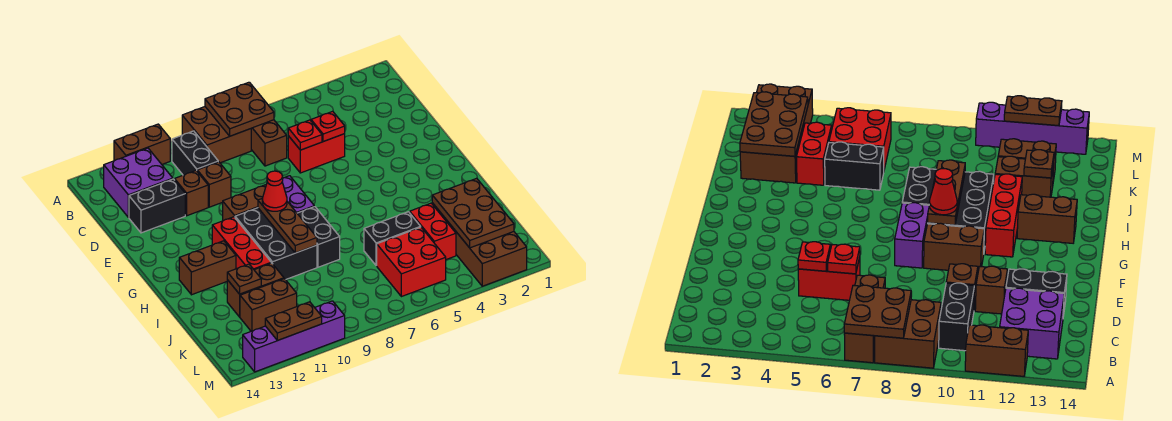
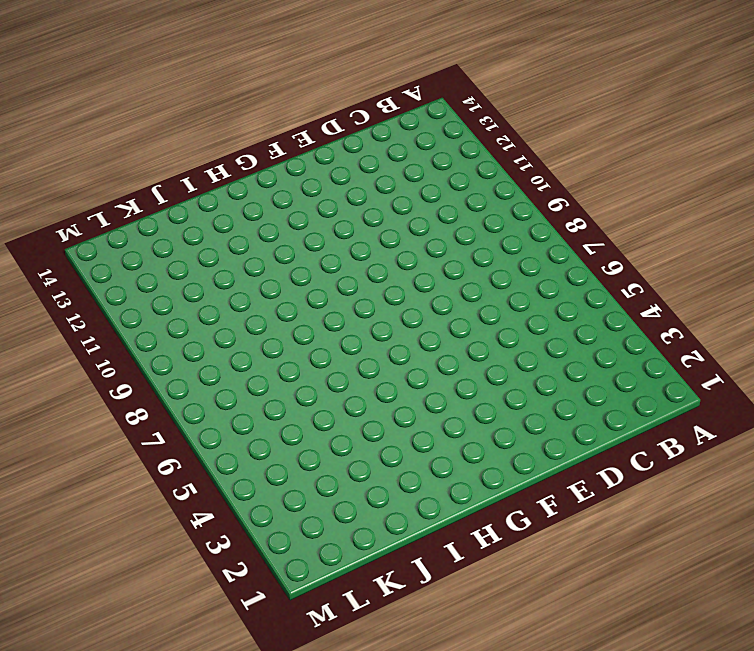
none -> brown 1x3 brick [251,120,287,166]
none -> brown 2x2 brick [182,107,251,163]
none -> brown 1x2 brick [114,124,170,164]
none -> black 1x2 brick [172,131,218,175]

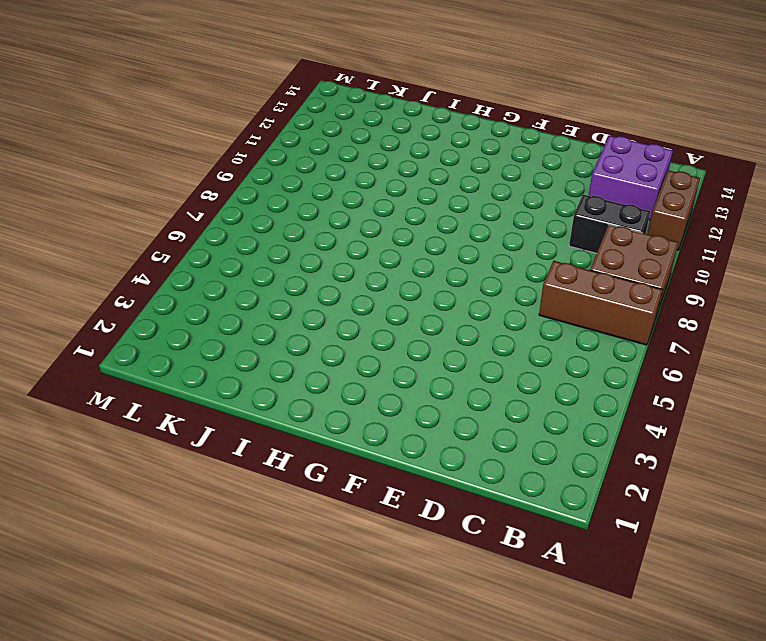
none -> red 1x2 brick [288,134,345,173]
none -> brown 1x1 brick [197,162,231,207]
none -> brown 1x1 brick [175,171,208,216]
none -> black 1x2 brick [129,179,185,233]

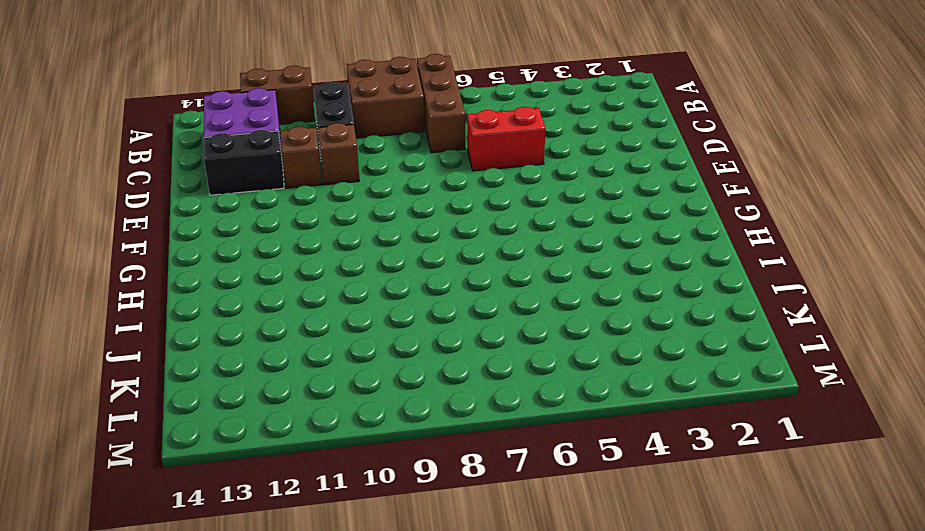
none -> purple 1x2 brick [282,176,314,213]
none -> brown 1x2 brick [223,185,266,221]
none -> black 2x3 brick [235,208,317,280]
none -> red 1x3 brick [212,217,271,270]

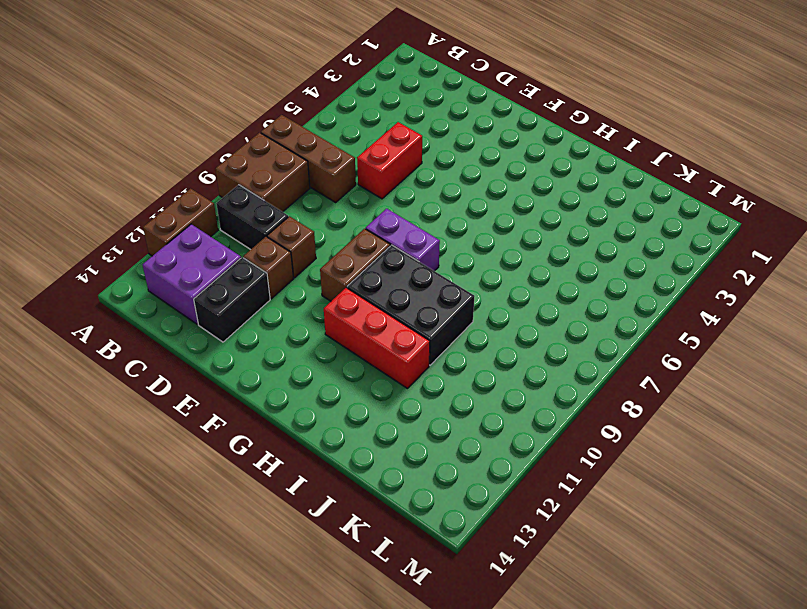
none -> black 1x2 brick [297,207,340,267]
none -> brown 1x2 brick [179,241,236,295]
none -> brown 2x4 brick [432,203,527,286]
none -> red 1x2 brick [410,203,456,260]

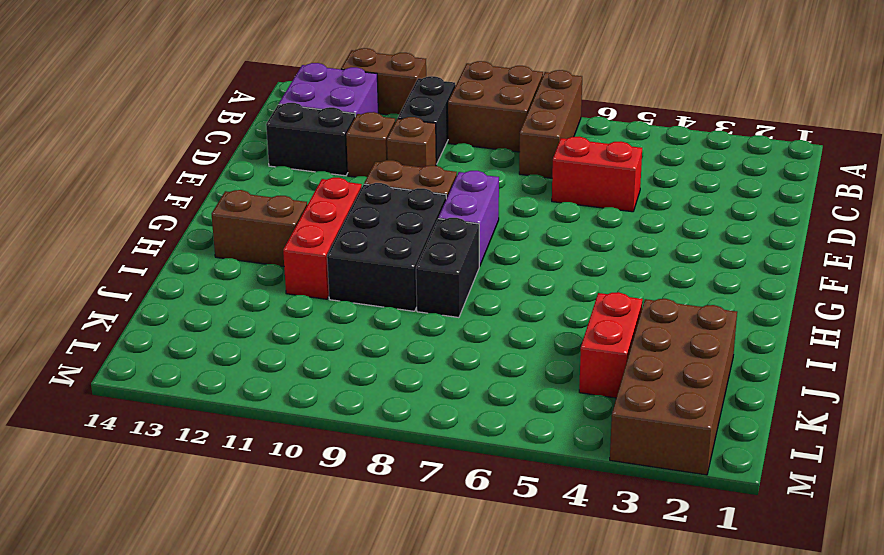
none -> black 1x2 brick [364,212,420,266]
none -> brown 1x2 brick [227,263,284,317]
none -> red 2x2 brick [377,227,446,297]
none -> brown 1x2 brick [240,279,297,331]

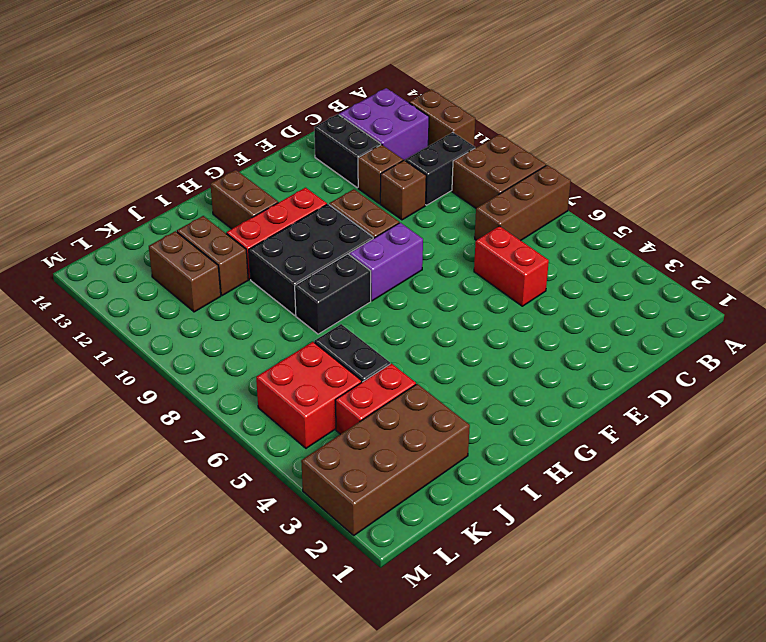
none -> purple 1x4 brick [243,301,345,372]
none -> brown 2x2 plate [205,82,274,136]
none -> red 1x1 plate [311,111,345,142]
none -> red 1x1 plate [288,120,322,150]

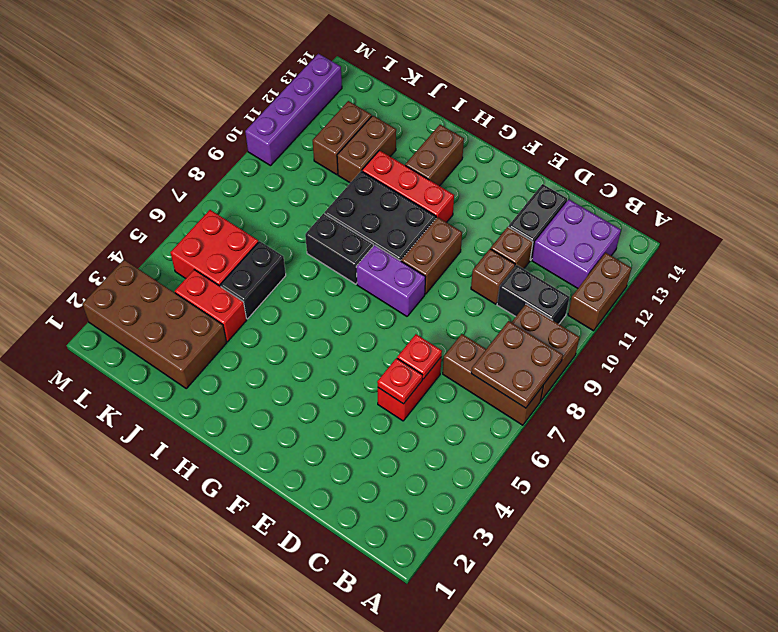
none -> brown 1x3 plate [258,199,317,253]
none -> brown 2x3 plate [432,178,514,248]
none -> brown 1x1 plate [227,264,261,294]
none -> brown 1x2 plate [265,302,322,341]

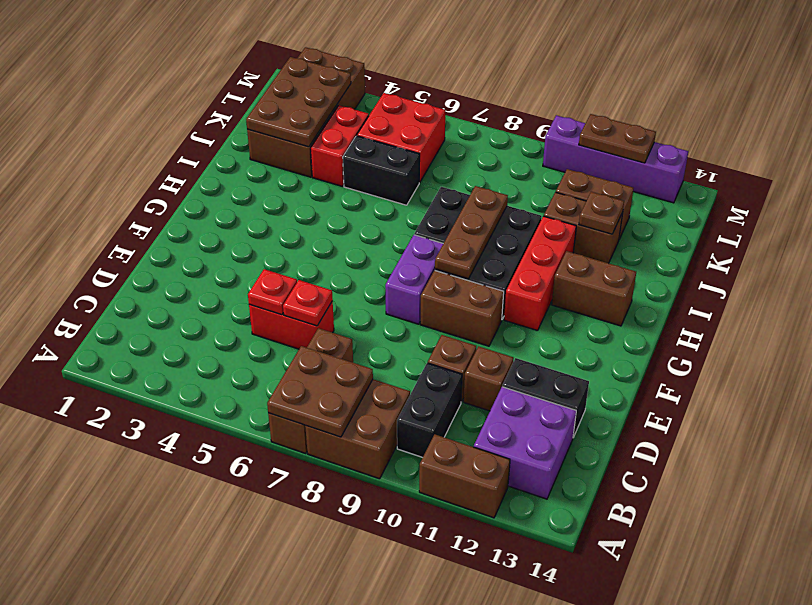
none -> red 1x1 cone [262,171,287,211]

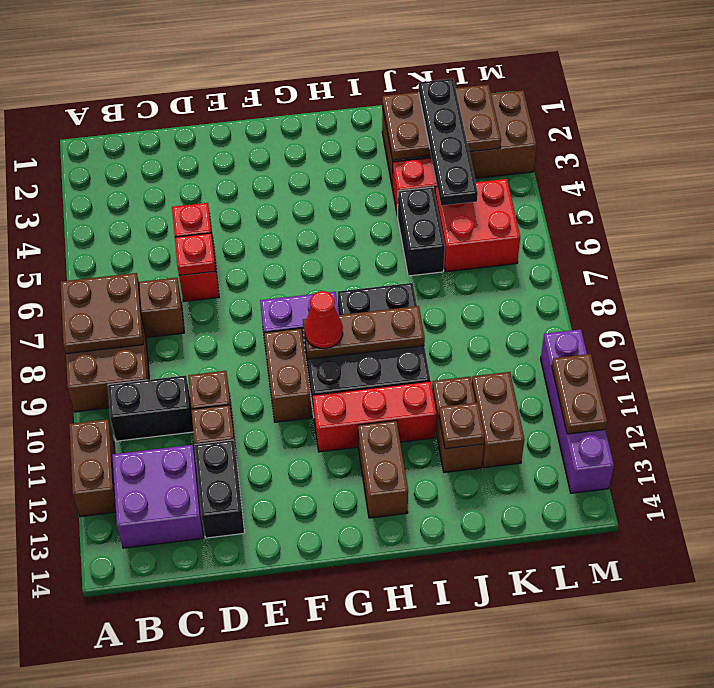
black 1x4 plate [419,79,478,206] -> none

